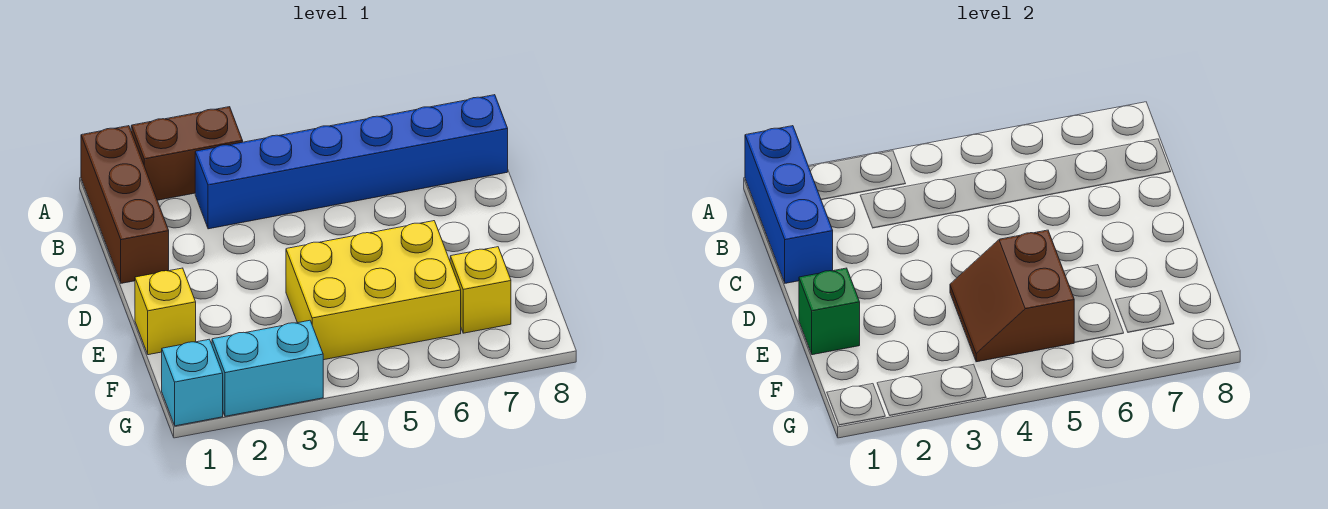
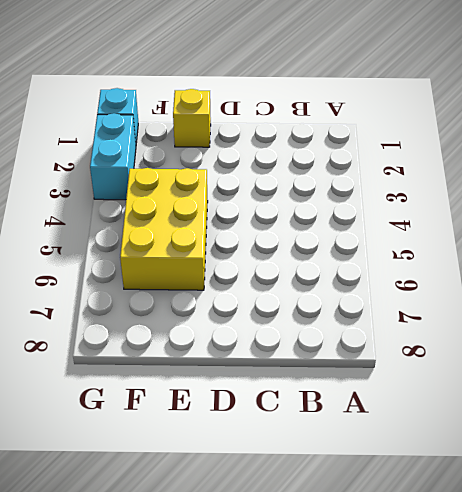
none -> brown 1x3 brick [81,126,169,283]
none -> brown 1x2 brick [131,107,243,200]

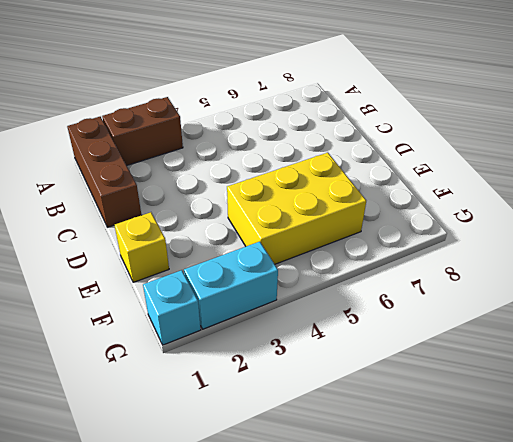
none -> blue 1x6 brick [195,95,508,229]
none -> yellow 1x1 brick [450,247,511,333]

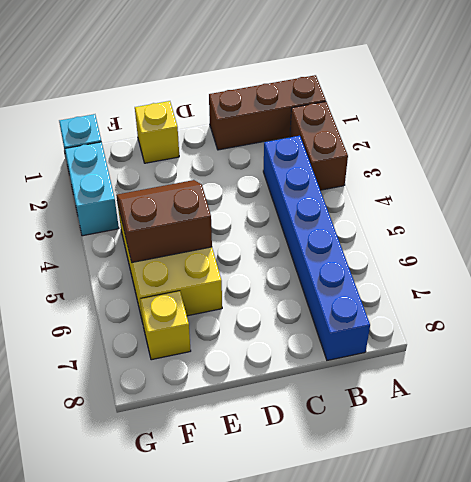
none -> blue 1x3 brick [745,126,833,283]
none -> green 1x1 brick [799,268,860,355]

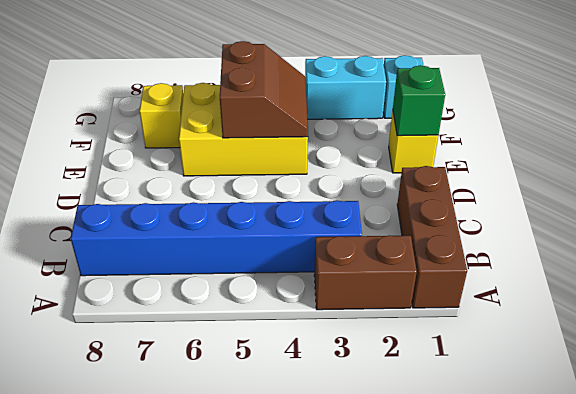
none -> blue 1x3 brick [745,126,833,283]

